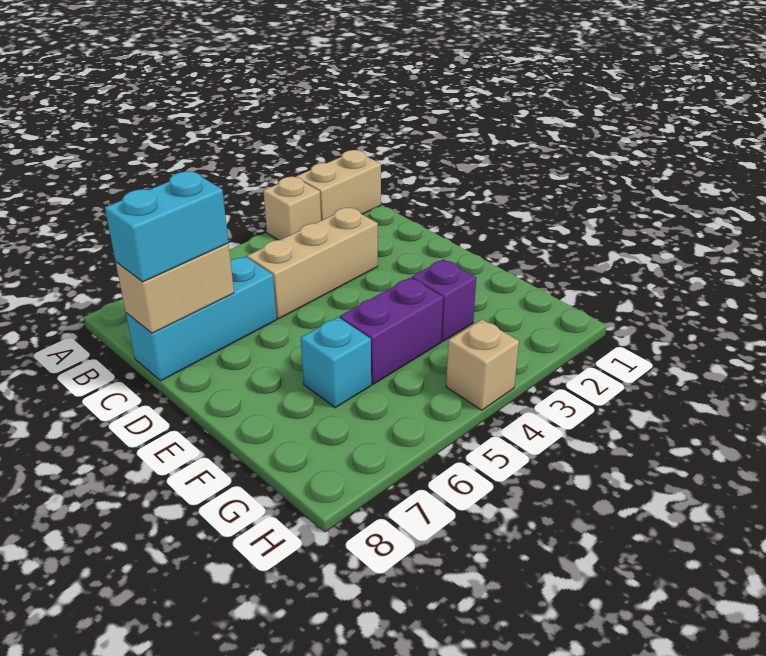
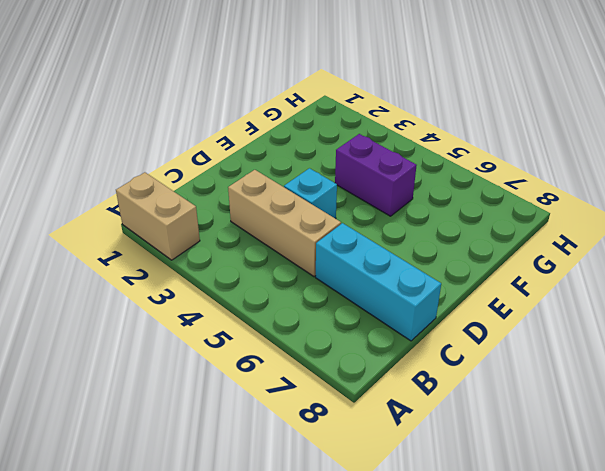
cyan 1x1 brick [284,168,337,219] -> cyan 1x1 brick moved to [301,317,371,408]
none -> tan 1x1 brick [263,177,321,240]
none -> purple 1x1 brick [412,259,476,342]

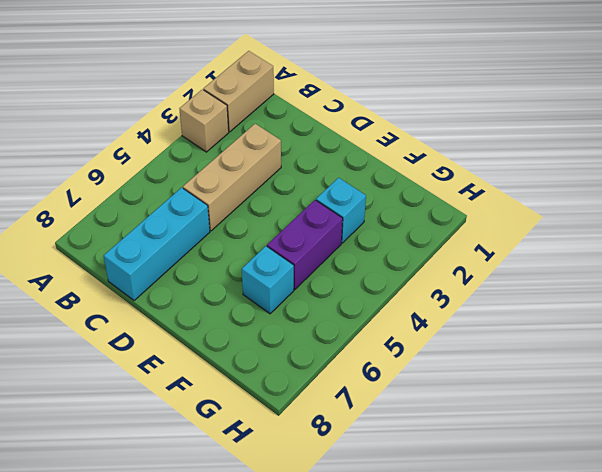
cyan 1x1 brick [316,178,366,243] -> purple 1x1 brick [412,259,476,342]
none -> tan 1x1 brick [446,319,519,410]
none -> tan 1x2 brick [116,243,234,333]

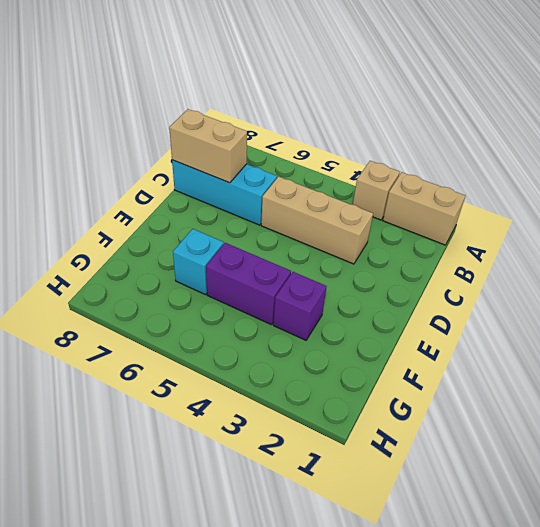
none -> tan 1x1 brick [446,319,519,410]
none -> cyan 1x2 brick [105,171,228,282]

